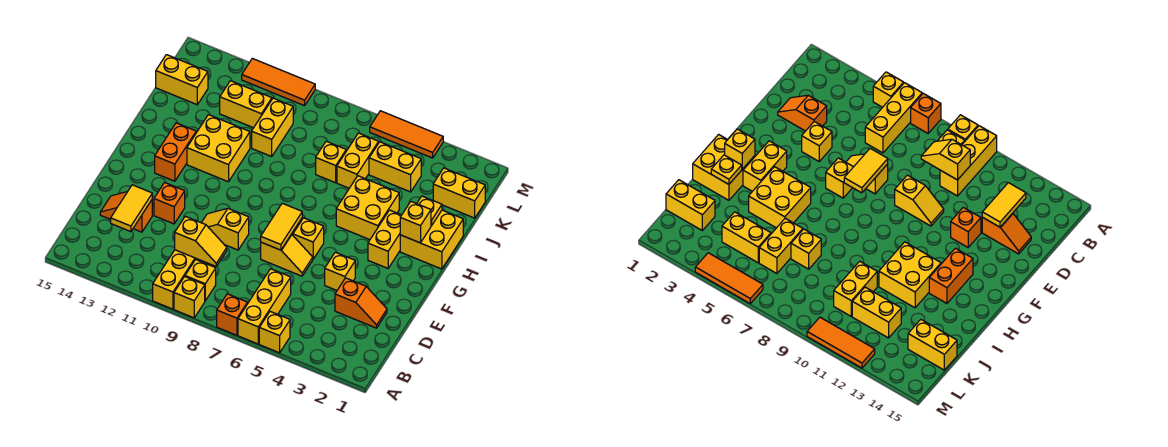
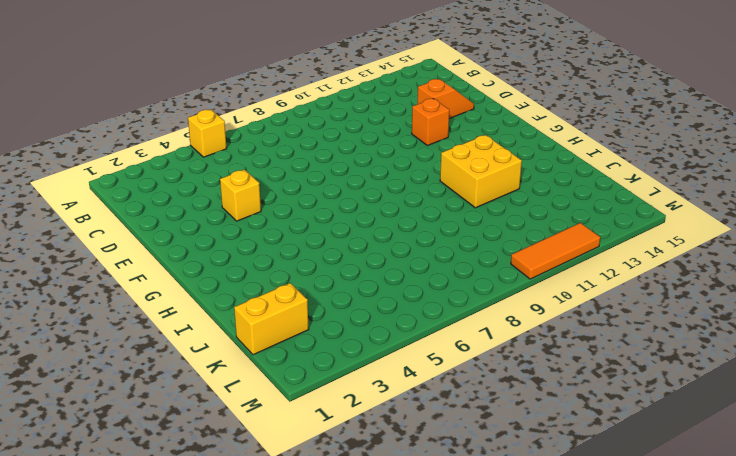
none -> yellow 1x3 brick [238,269,291,344]
none -> orange 1x1 brick [217,294,247,335]
none -> yellow 1x1 brick [174,277,205,318]
none -> yellow 1x3 brick [153,250,204,309]

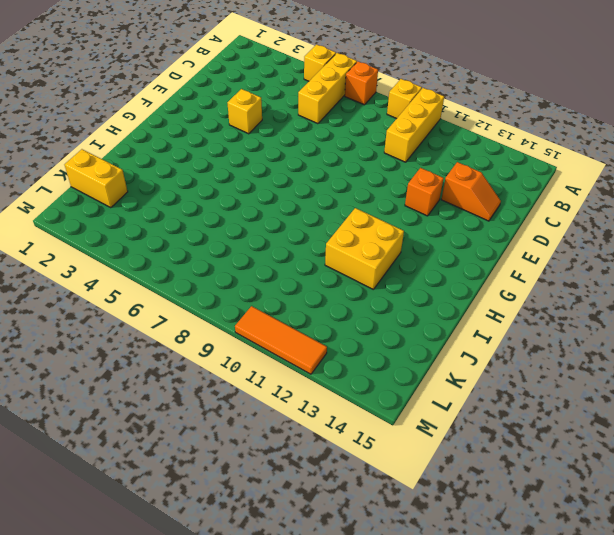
none -> yellow 1x1 brick [185,260,216,301]
none -> orange 1x2 slope [335,278,387,328]
none -> yellow 1x2 slope [261,234,313,276]
none -> yellow 1x2 slope [202,209,249,250]

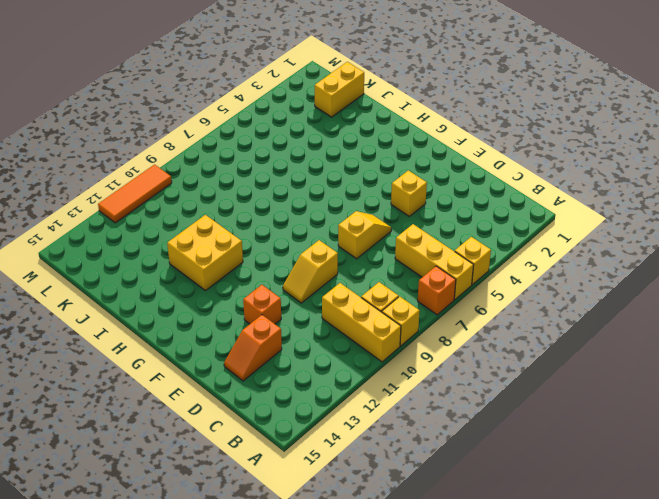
none -> orange 1x2 slope [335,278,387,328]
none -> yellow 1x1 brick [293,218,324,259]
none -> yellow 1x2 brick [368,210,401,268]
none -> orange 1x2 brick [155,123,196,181]

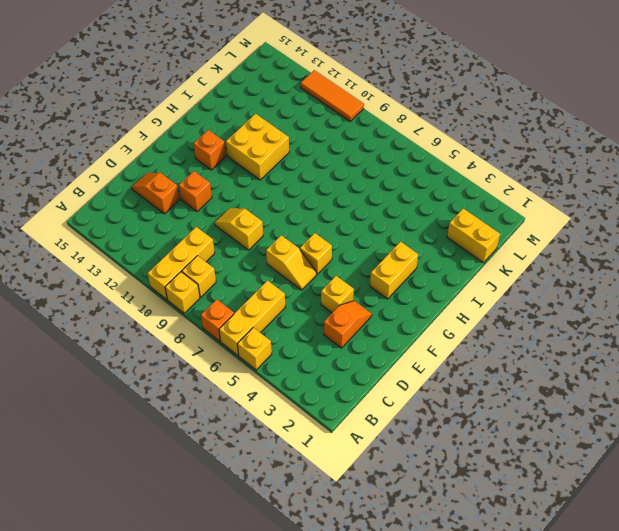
orange 1x2 slope [324,301,372,348] -> orange 1x2 slope turned to [335,278,387,328]
orange 1x1 brick [194,130,226,170] -> orange 1x2 brick [155,123,196,181]
none -> yellow 2x2 brick [400,210,463,269]
none -> yellow 2x2 brick [336,176,399,240]
none -> yellow 1x2 brick [337,133,379,188]
none -> yellow 1x1 brick [316,141,346,183]

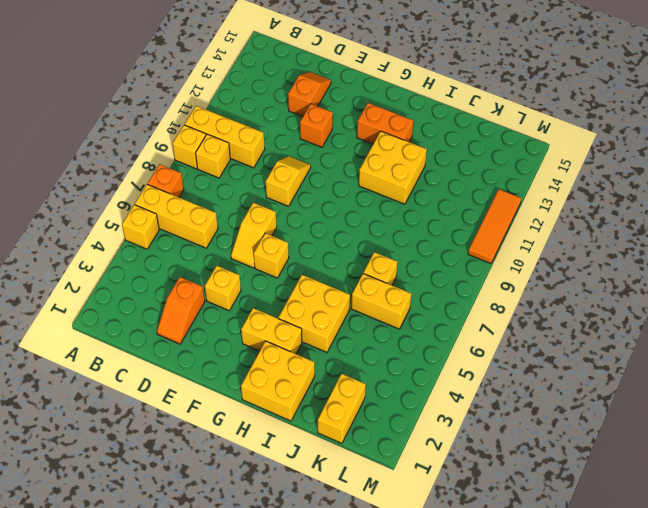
none -> yellow 1x2 brick [252,98,293,156]
none -> yellow 1x2 brick [369,142,421,192]
none -> yellow 1x2 brick [220,81,272,128]
none -> yellow 1x2 brick [156,55,208,105]

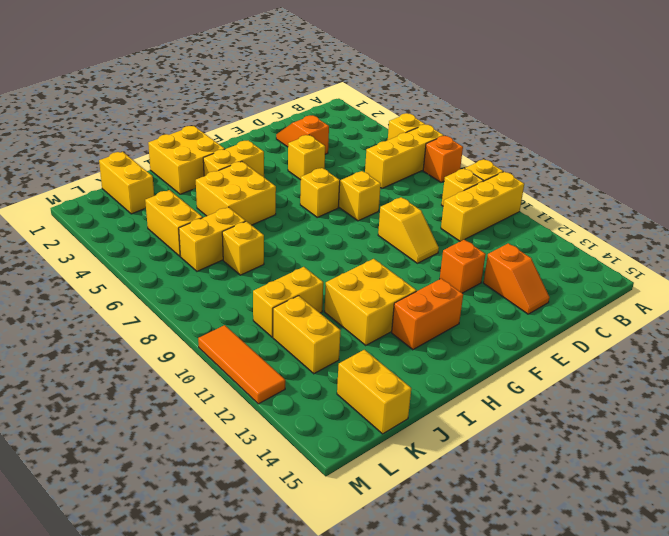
none -> orange 1x3 tile [370,111,443,158]
none -> yellow 1x2 slope [175,216,227,266]
none -> yellow 1x2 tile [111,185,152,232]
none -> yellow 1x2 tile [261,203,302,250]

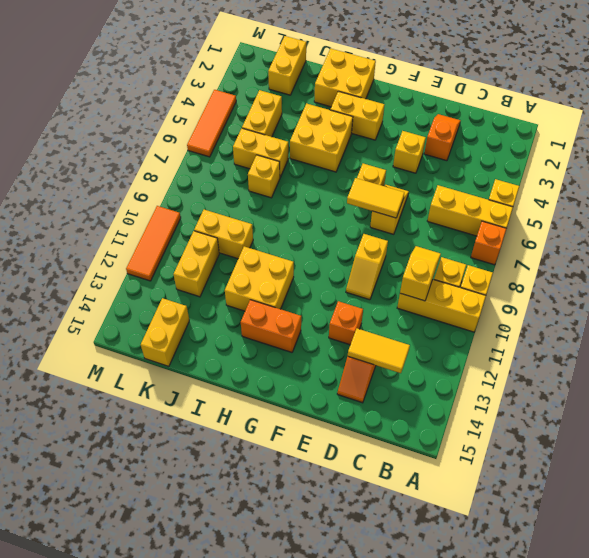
none -> yellow 1x1 brick [400,202,431,243]
none -> yellow 1x1 plate [417,196,442,226]

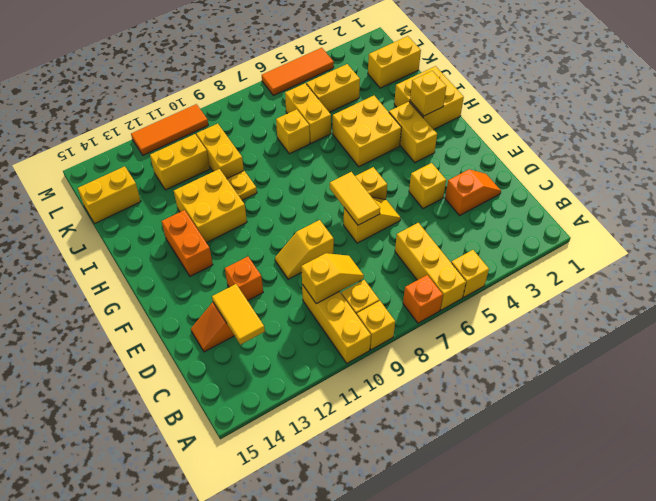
yellow 1x1 plate [227,171,257,200] -> yellow 1x1 plate moved to [417,196,442,226]

